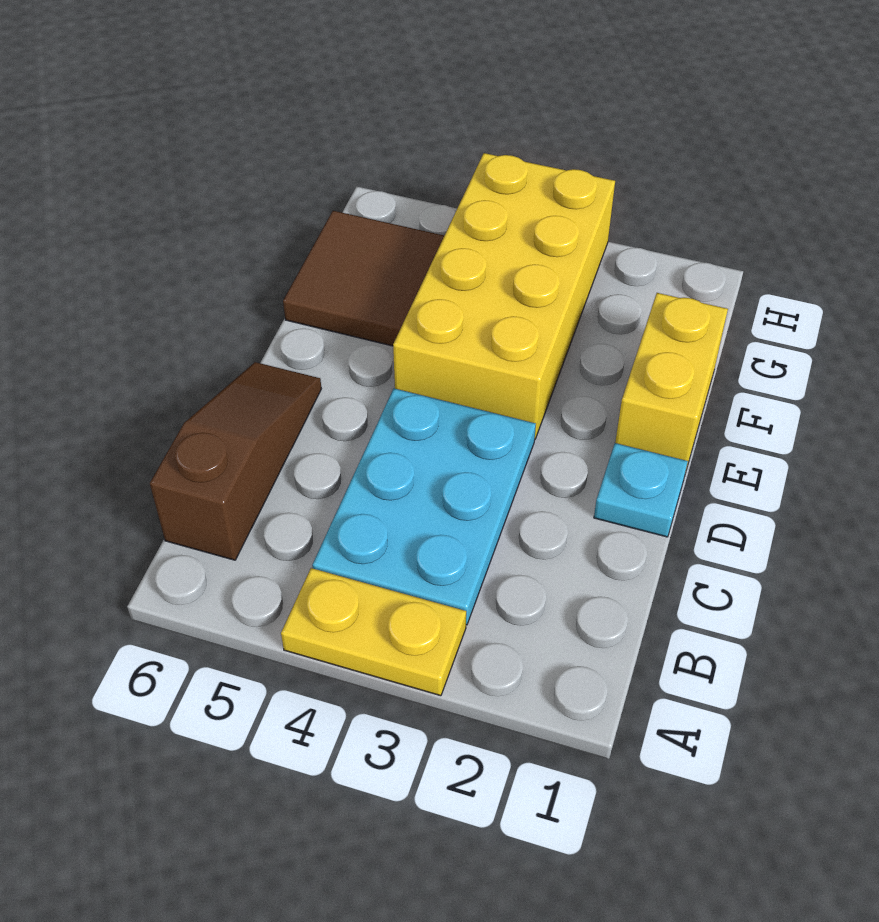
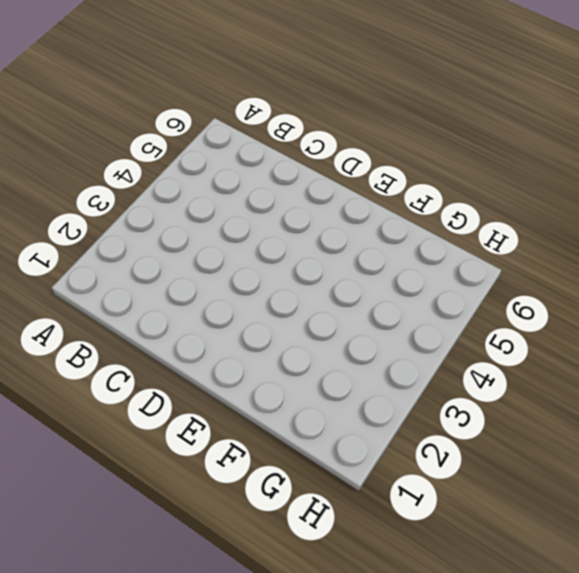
none -> yellow 1x2 plate [281,568,466,696]
none -> cyan 2x3 plate [312,388,536,625]

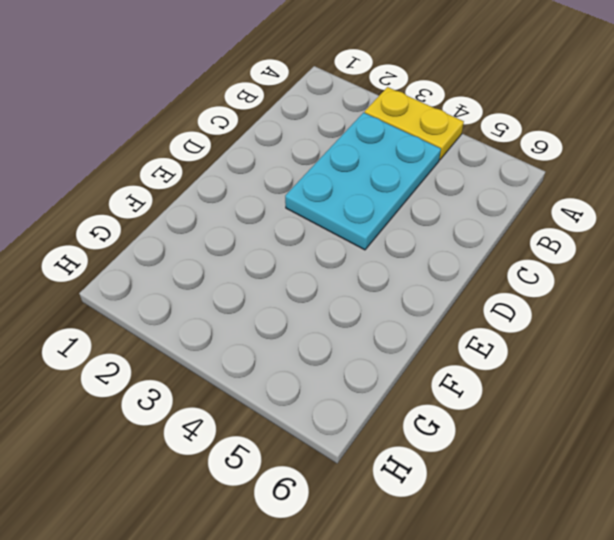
none -> brown 1x3 slope [150,362,321,560]
none -> cyan 1x1 plate [594,443,688,537]

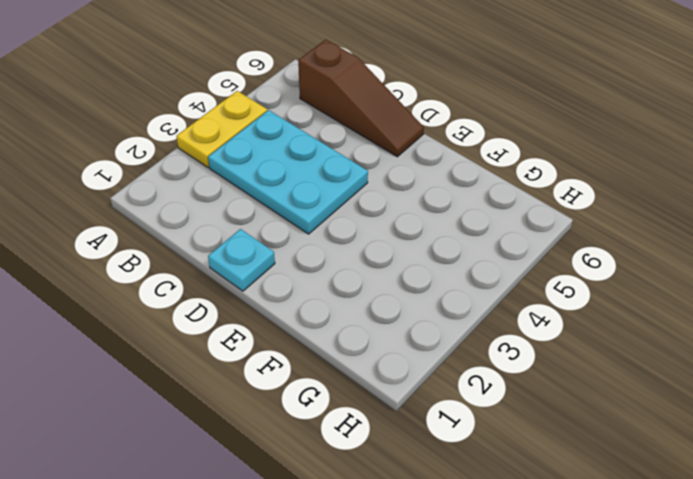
none -> yellow 1x2 brick [615,293,728,470]
none -> yellow 2x4 brick [393,153,615,439]

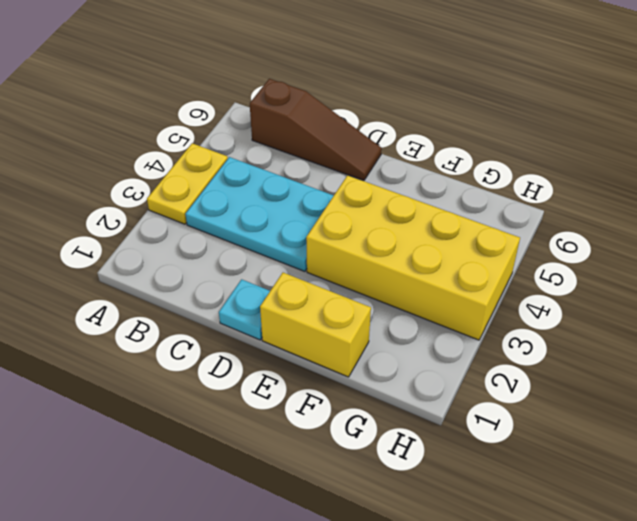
none -> brown 2x2 tile [283,211,444,346]

